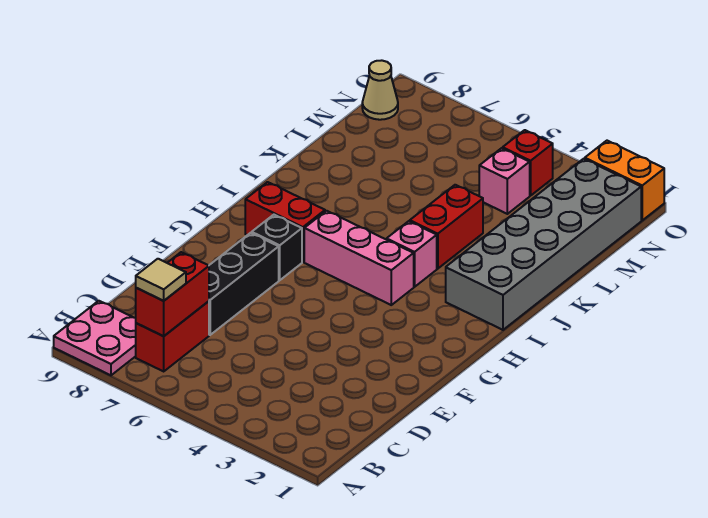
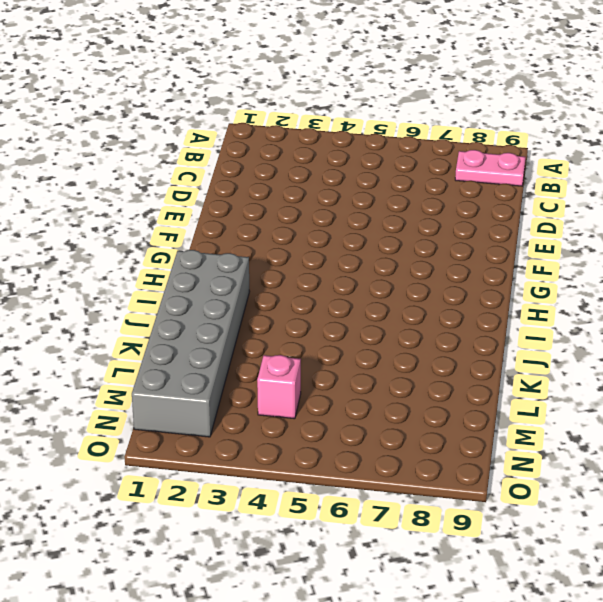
pink 1x2 plate [455,150,525,186] -> pink 2x2 plate [54,301,136,375]
none -> red 1x2 brick [136,301,209,371]
none -> black 1x3 brick [209,233,279,335]
none -> black 1x1 brick [252,215,302,280]

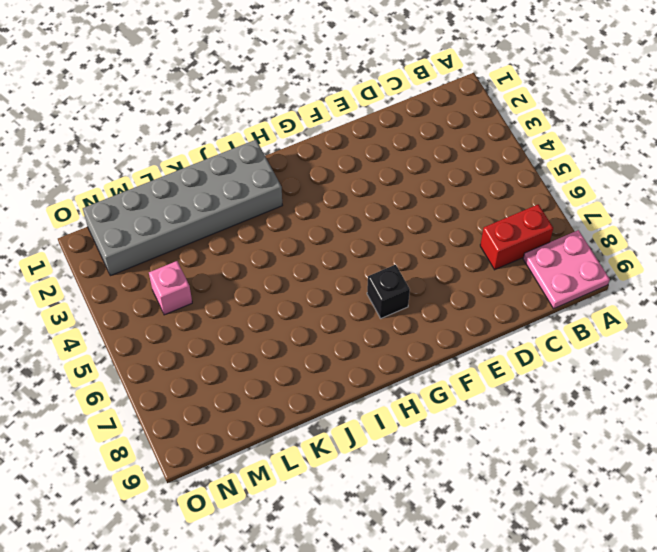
none -> black 1x3 brick [209,233,279,335]
none -> pink 1x3 brick [304,211,414,305]
none -> red 1x2 brick [245,182,325,262]

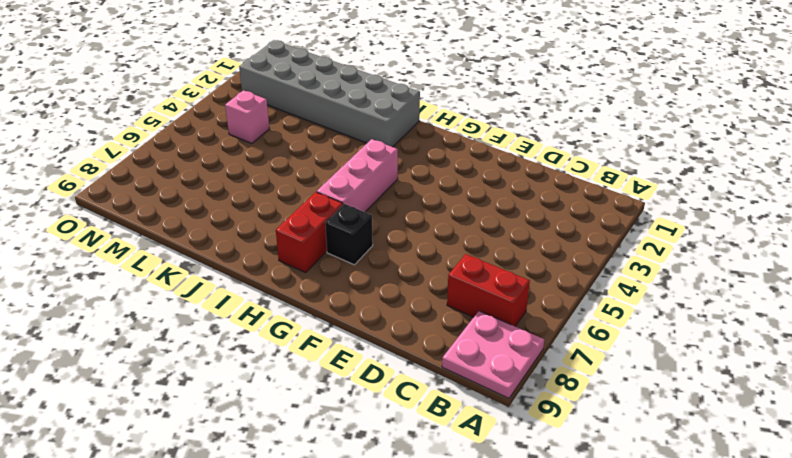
none -> black 1x3 brick [209,233,279,335]
none -> pink 1x1 brick [387,221,437,287]
none -> red 1x2 brick [410,185,483,269]

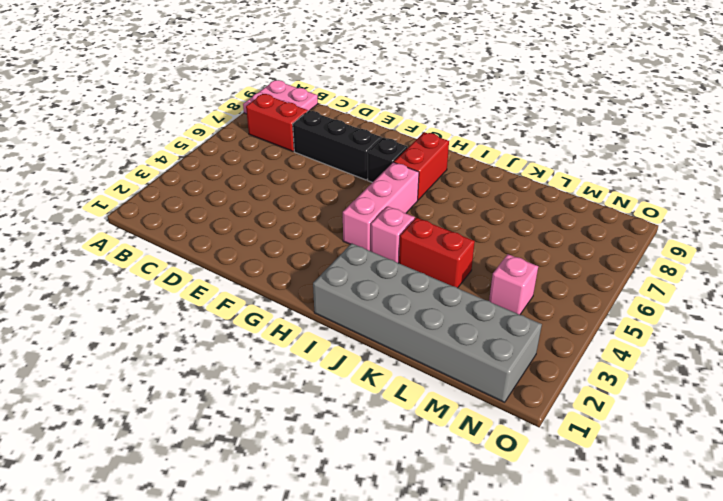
none -> red 1x1 brick [503,130,553,196]
none -> tan 1x1 cone [362,60,398,120]
none -> orange 1x2 brick [585,141,664,220]

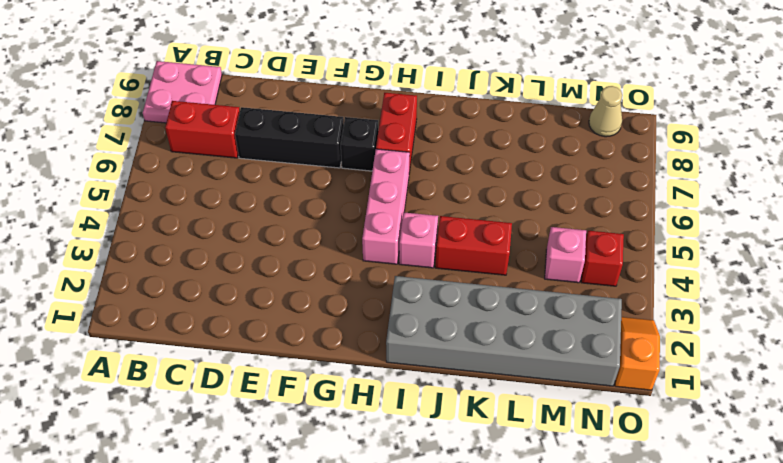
orange 1x2 slope [615,317,660,390] -> orange 1x2 brick [585,141,664,220]
none -> red 1x2 brick [136,252,209,336]
none -> tan 1x1 tile [136,259,186,301]

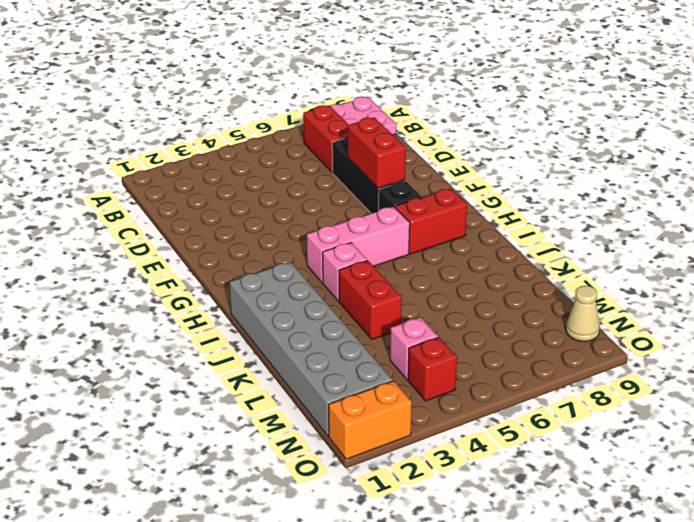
red 1x2 brick [348,117,406,188] -> red 1x2 brick moved to [136,252,209,336]
none -> tan 1x1 tile [136,259,186,301]

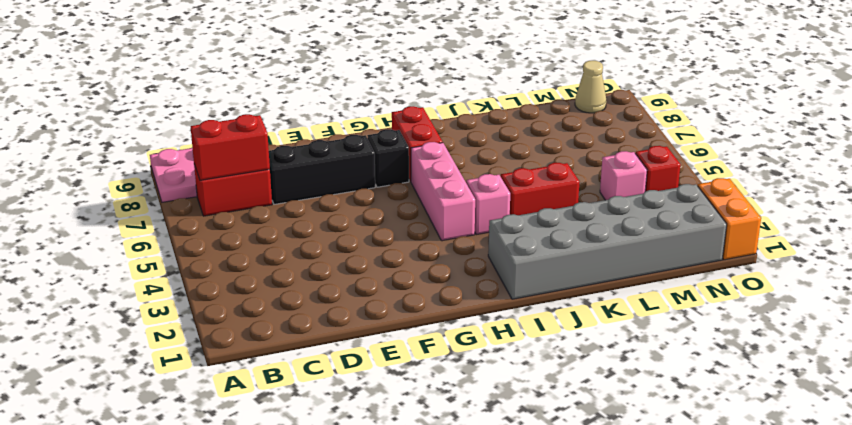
none -> tan 1x1 tile [136,259,186,301]

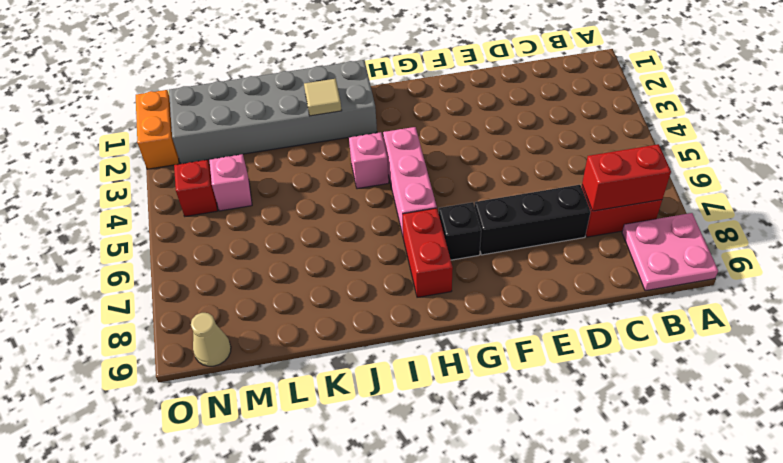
tan 1x1 tile [304,79,342,116] -> tan 1x1 tile moved to [136,259,186,301]
none -> red 1x2 brick [410,185,483,269]

